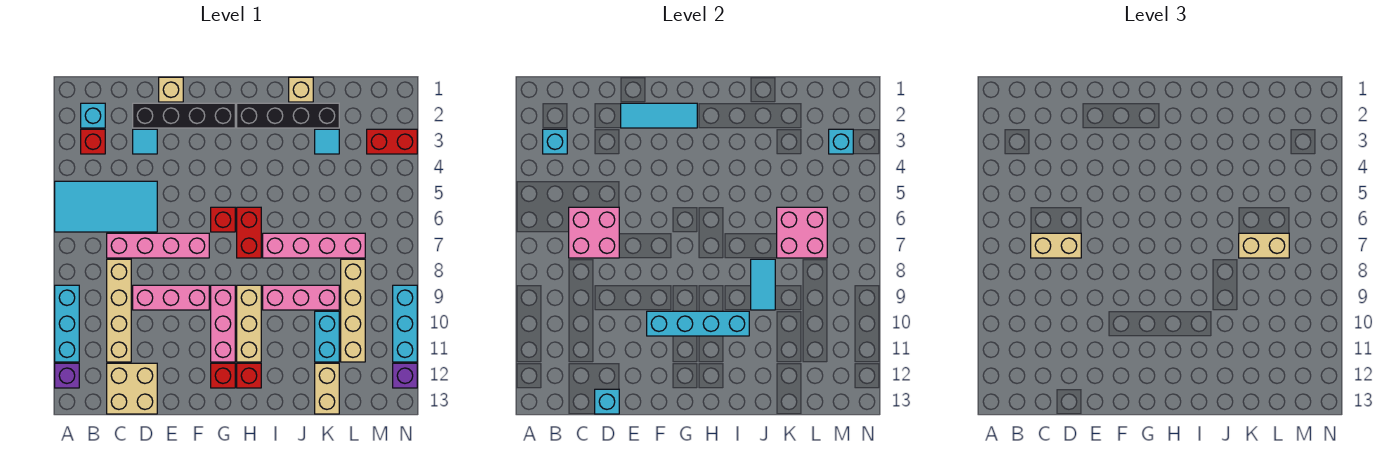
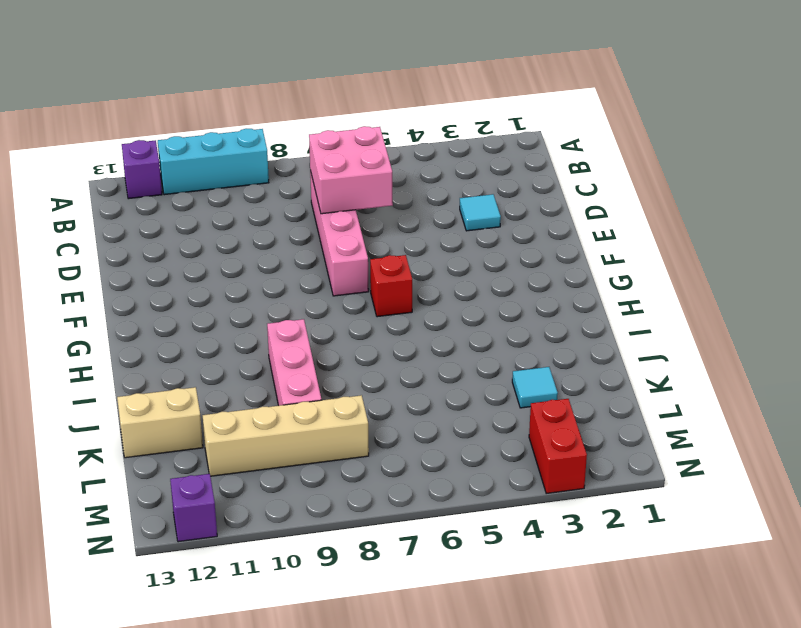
none -> cyan 2x4 tile [55,181,157,232]
none -> cyan 1x1 brick [81,103,105,128]
none -> red 1x1 brick [81,129,105,154]
none -> tan 1x4 brick [107,259,131,362]

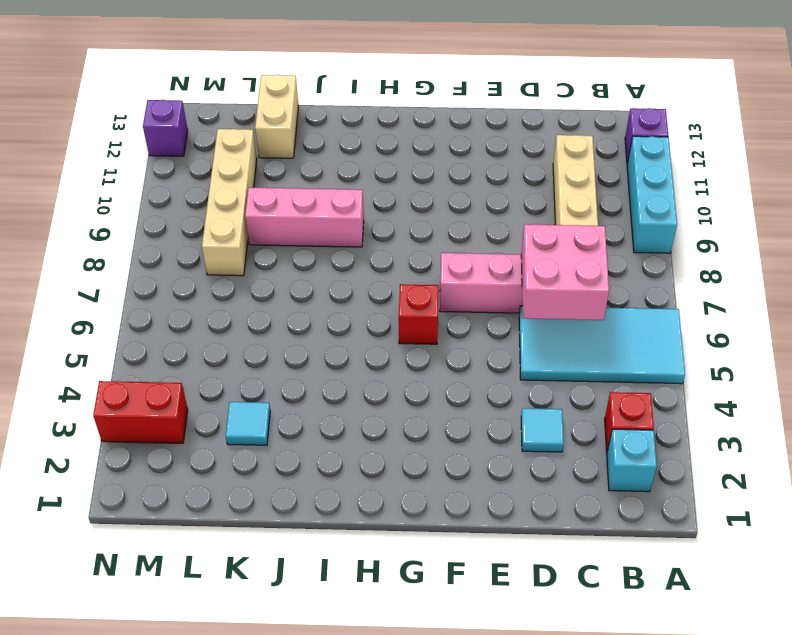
none -> tan 2x2 brick [107,363,157,414]
none -> black 1x4 brick [133,103,235,128]
none -> pink 1x3 brick [133,285,209,310]
none -> tan 1x1 brick [159,77,183,102]

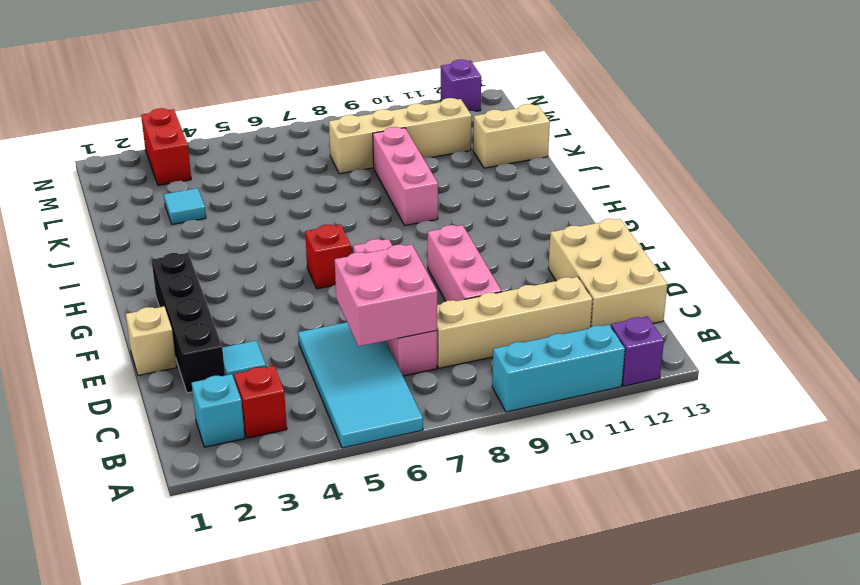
tan 2x3 brick [548,219,667,327] -> tan 2x2 brick [107,363,157,414]
none -> pink 1x3 brick [211,285,235,362]
none -> red 1x1 brick [211,363,235,388]
none -> black 1x4 brick [237,103,339,128]
none -> red 1x2 brick [237,207,261,258]

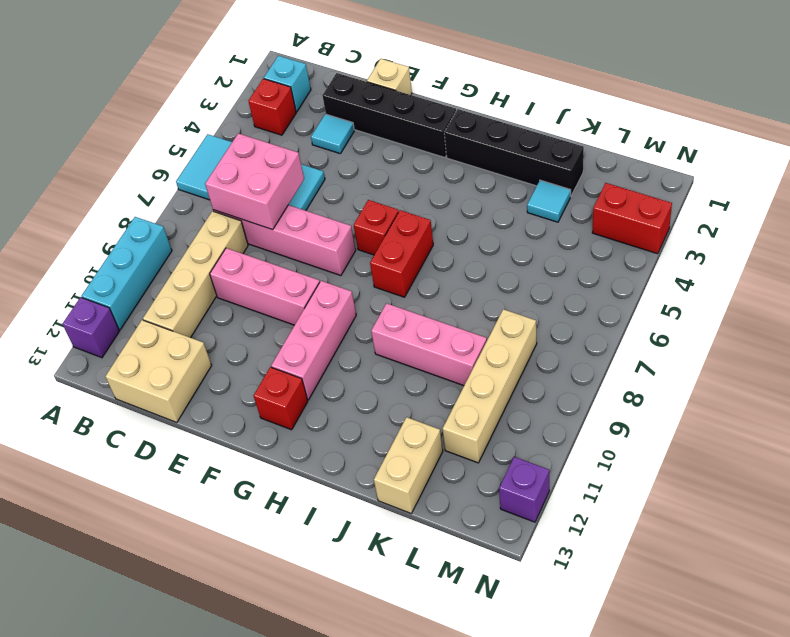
none -> tan 1x3 brick [237,285,261,362]
none -> red 1x1 brick [237,363,261,388]
none -> pink 1x4 brick [263,233,365,258]
none -> tan 1x1 brick [289,77,313,102]

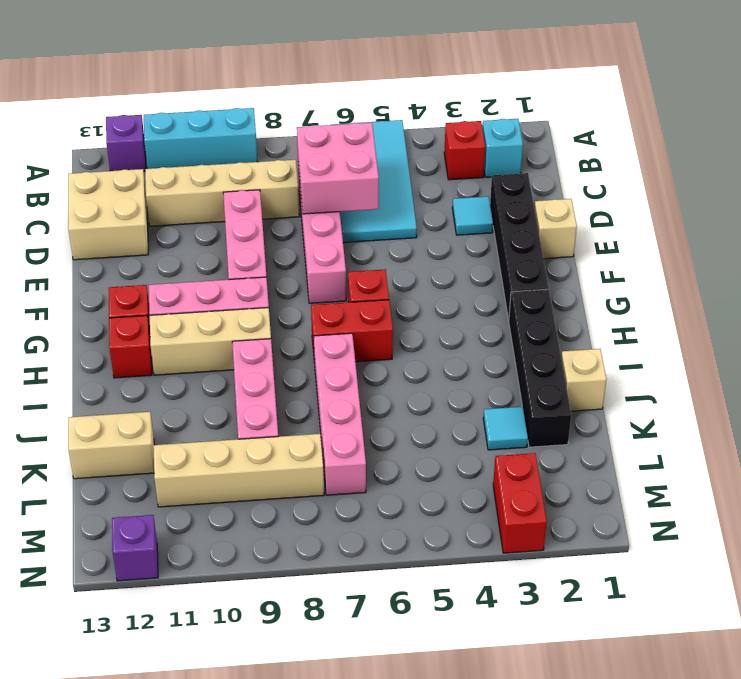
none -> cyan 1x2 brick [315,311,339,362]
none -> cyan 1x3 brick [393,285,417,362]
none -> cyan 1x1 brick [543,129,567,154]
none -> cyan 1x1 brick [595,389,619,414]

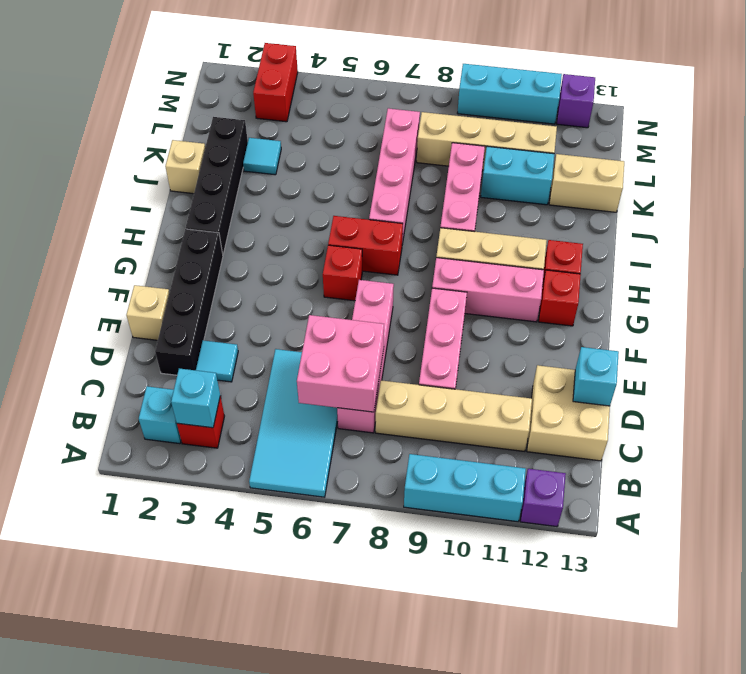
none -> cyan 1x3 tile [621,103,697,128]
none -> cyan 1x4 brick [647,311,749,336]
none -> cyan 1x2 tile [751,259,775,310]
none -> pink 2x2 brick [777,207,827,258]

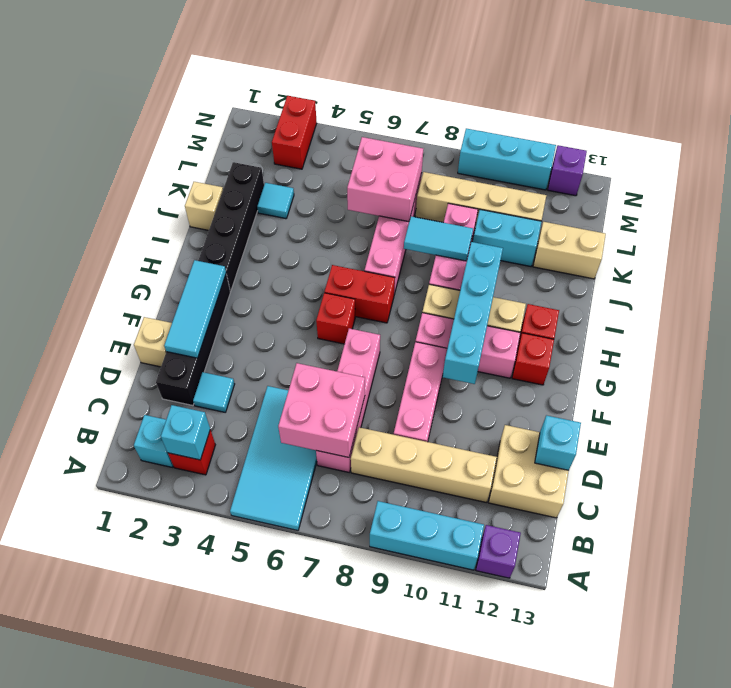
none -> cyan 1x1 brick [829,129,853,154]
none -> tan 1x2 brick [1031,233,1081,258]
none -> tan 1x2 brick [1239,233,1289,258]

